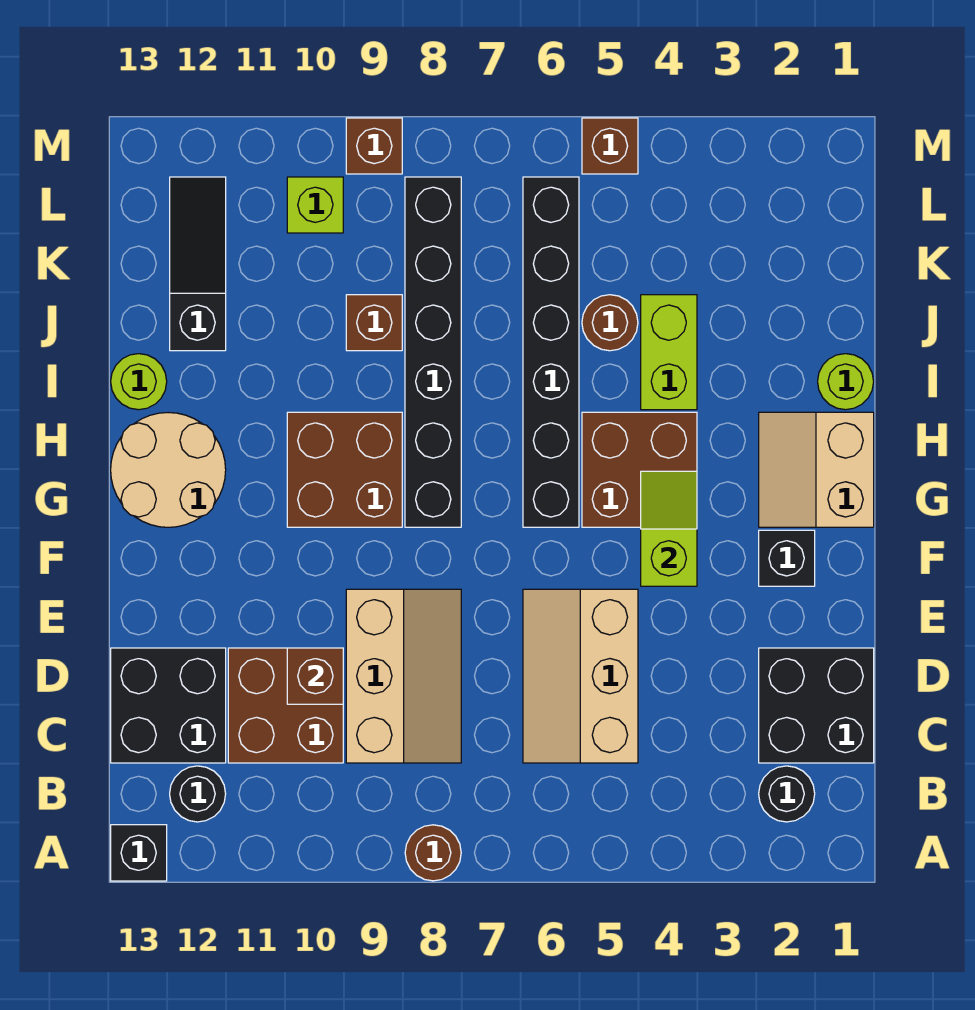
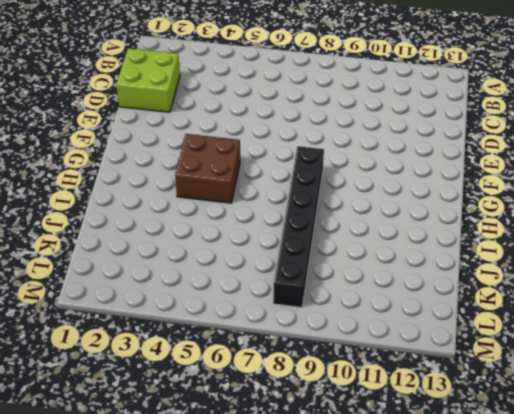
lime 2x2 brick [116,48,180,112] -> black 2x2 brick [759,648,874,763]
none -> brown 1x1 round brick [405,825,461,881]
none -> black 1x1 brick [111,825,167,881]
none -> black 1x1 round brick [759,766,815,822]

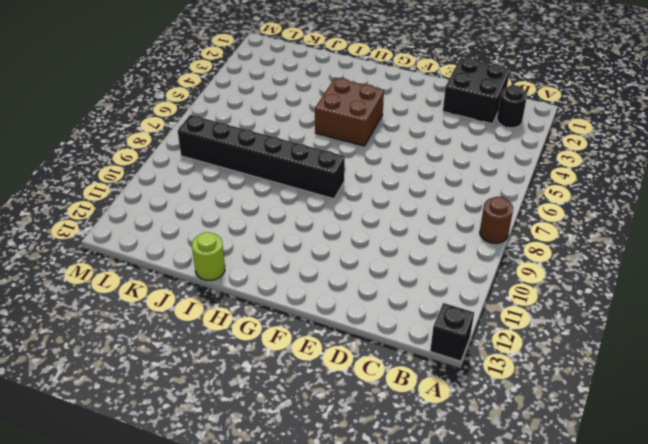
none -> black 1x1 round brick [170,766,226,822]
none -> tan 2x3 slope [523,589,638,763]
none -> tan 2x3 slope [346,589,461,763]

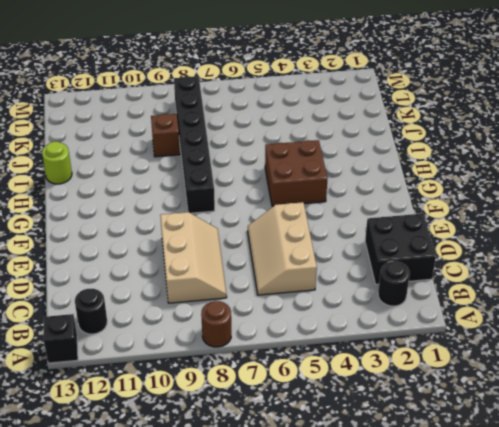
none -> brown 2x2 brick [228,648,343,763]
none -> black 2x2 brick [111,648,226,763]
none -> black 1x1 brick [759,530,815,586]

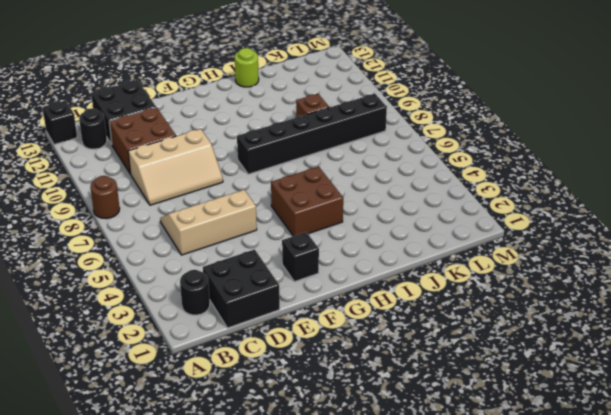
none -> tan 2x2 slope [759,412,874,527]
none -> black 1x6 brick [523,177,579,527]
none -> brown 2x2 brick [287,412,402,527]

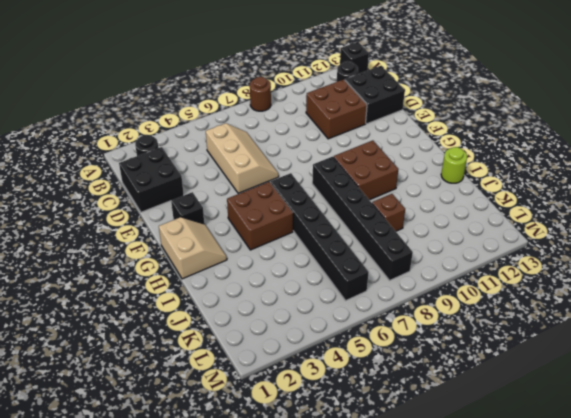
none -> tan 2x3 slope [346,589,461,763]
none -> tan 2x2 round brick [111,413,226,527]
none -> lime 1x1 round brick [818,354,874,410]

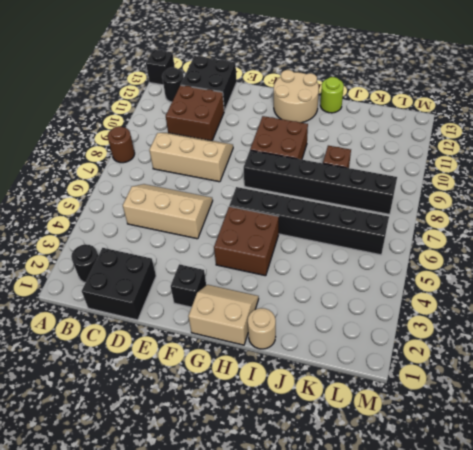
tan 2x3 slope [149,133,233,182] -> tan 2x3 slope turned to [346,589,461,763]
tan 1x1 round brick [248,308,276,349] -> lime 1x1 round brick [818,354,874,410]
none -> lime 1x2 brick [641,295,697,410]
none -> brown 1x1 round brick [582,295,638,351]
none -> black 1x3 slope [170,177,226,351]

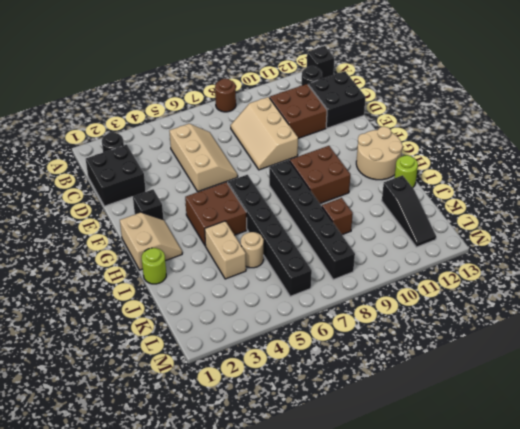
tan 1x2 brick [205,221,246,279] -> lime 1x2 brick [641,295,697,410]
tan 1x1 round brick [241,232,264,268] -> brown 1x1 round brick [582,295,638,351]
none -> lime 1x1 brick [287,177,343,233]
none -> brown 1x1 brick [582,118,638,174]
none -> brown 1x1 brick [346,118,402,174]

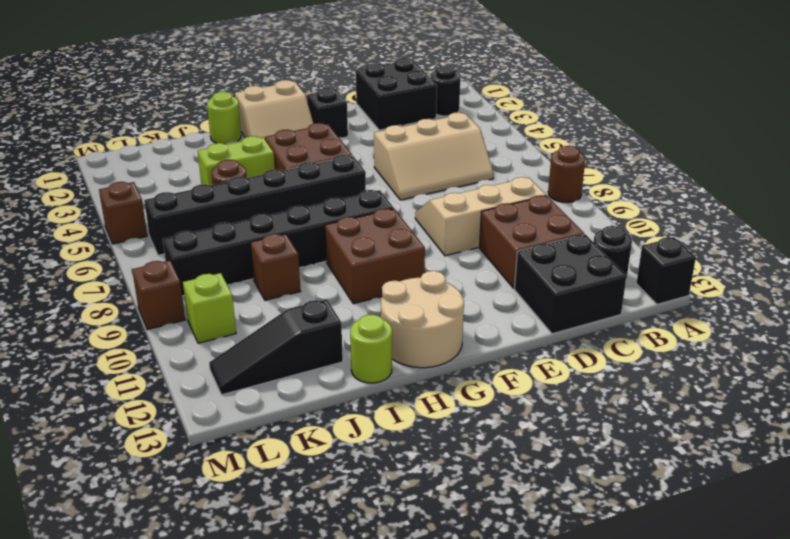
none -> brown 1x1 brick [287,648,343,704]
none -> lime 1x2 slope [641,471,697,586]

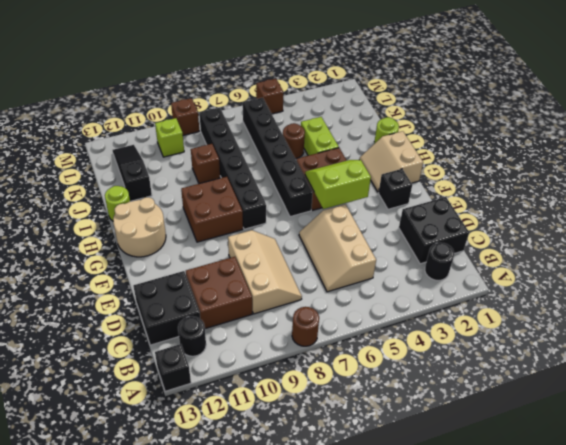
lime 2x2 slope [305,160,371,209] -> lime 1x2 slope [641,471,697,586]
none -> brown 1x1 brick [287,648,343,704]

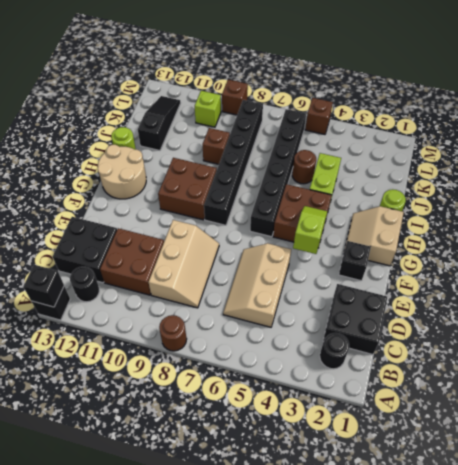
black 1x1 brick [23,265,64,307] -> none
none -> brown 1x1 brick [287,648,343,704]

